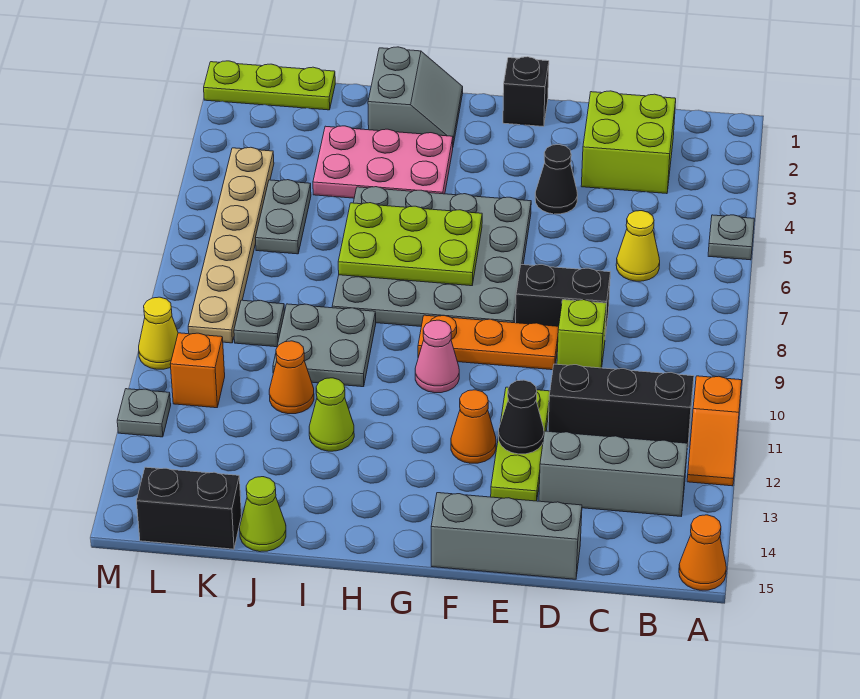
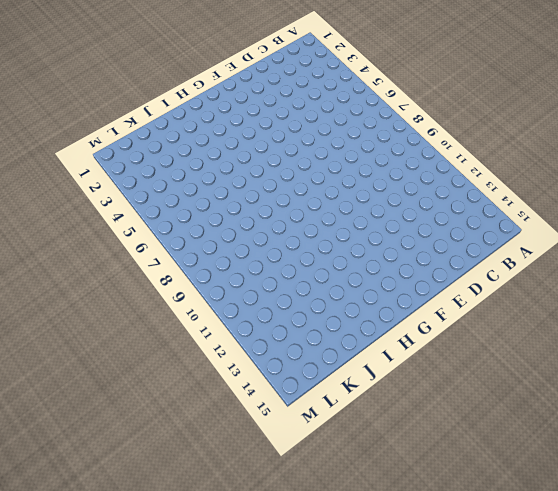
none -> grey 1x1 plate [708,215,754,260]
none -> orange 1x2 slope [687,376,742,486]
none -> orange 1x1 cone [679,515,726,590]
none -> black 1x3 brick [548,364,694,448]

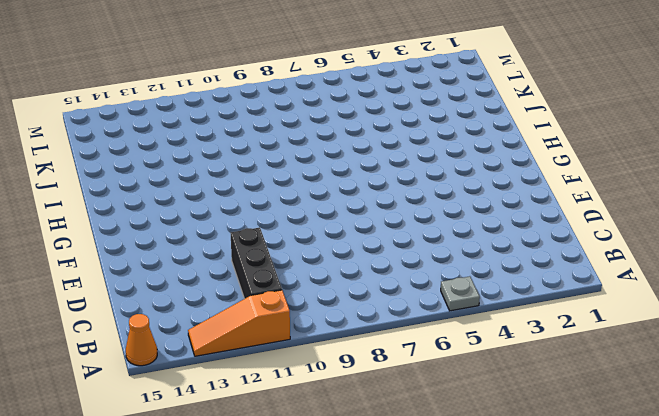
orange 1x3 slope [188,290,290,356] -> orange 1x2 slope [687,376,742,486]
none -> grey 1x3 brick [539,431,688,516]
none -> lime 2x2 brick [581,91,676,194]
none -> yellow 1x1 cone [616,211,660,281]
none -> black 1x2 brick [516,265,610,337]

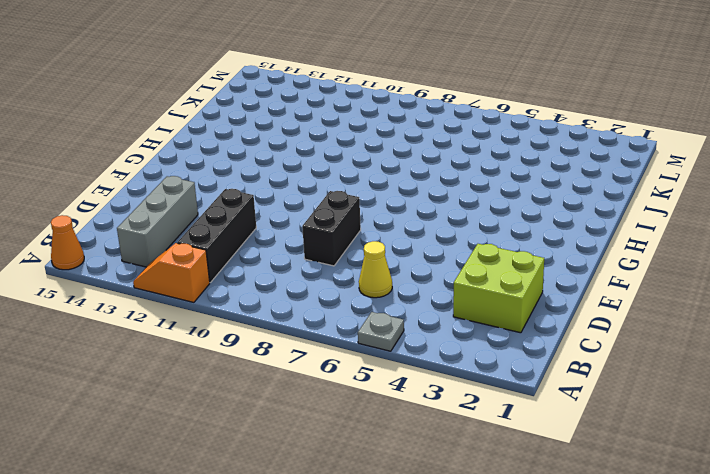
none -> lime 1x1 brick [557,300,607,368]
none -> grey 1x3 brick [431,493,582,579]
none -> black 1x1 cone [535,145,578,214]
none -> orange 1x3 plate [418,315,559,370]

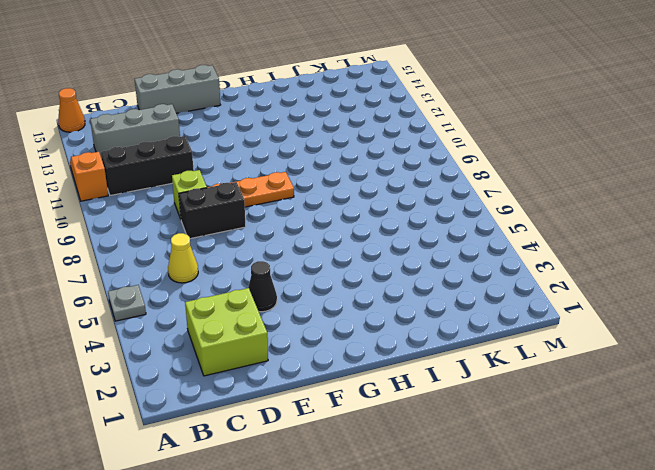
none -> lime 1x3 plate [491,387,550,501]
none -> black 1x1 brick [503,57,549,127]
none -> grey 4x4 plate [332,187,531,326]
none -> orange 1x1 cone [451,390,496,463]

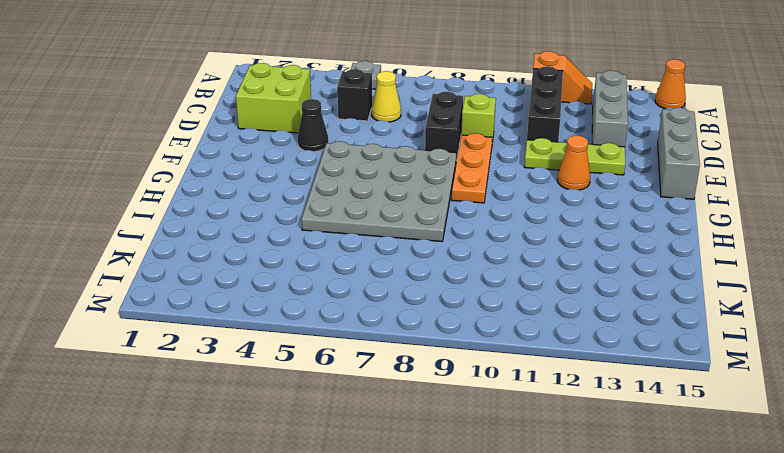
black 1x1 brick [337,69,372,121] -> black 1x1 brick moved to [503,57,549,127]
none -> pink 1x1 cone [415,320,459,393]
none -> grey 2x2 slope [368,47,463,145]
none -> pink 2x3 plate [313,126,453,198]
none -> grey 2x2 plate [273,304,376,387]

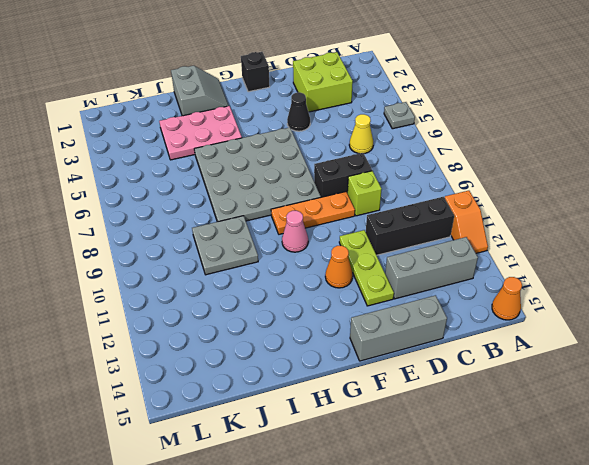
none -> lime 1x1 cone [309,378,354,451]
none -> orange 1x1 cone [269,341,314,414]
none -> lime 1x1 cone [240,477,286,552]
none -> lime 1x3 plate [204,61,335,110]

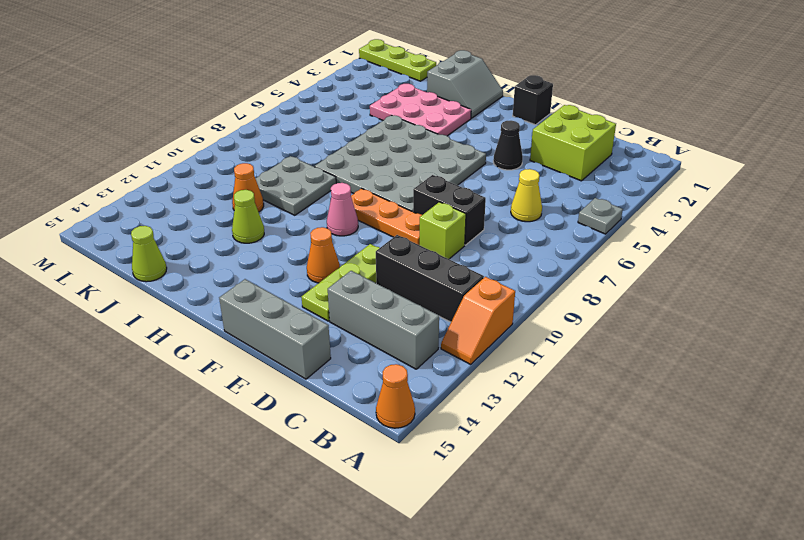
none -> grey 1x2 plate [255,180,311,254]
none -> grey 1x1 plate [234,300,285,347]
none -> black 1x2 brick [137,467,242,549]
none -> tan 1x6 plate [188,147,274,343]

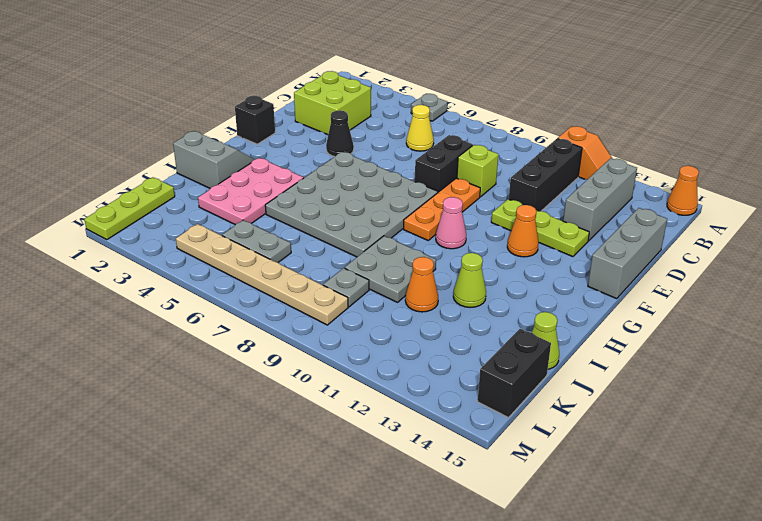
none -> orange 1x1 brick [170,333,225,408]
none -> yellow 1x1 cone [139,297,178,369]
none -> grey 1x1 plate [117,389,171,437]
none -> black 1x1 cone [498,380,544,454]

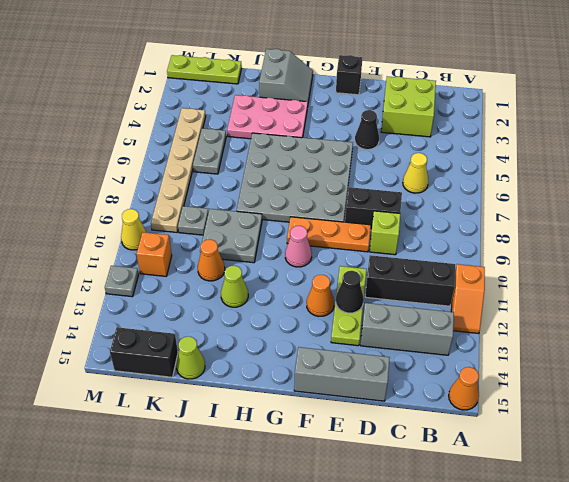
none -> grey 1x1 plate [708,215,754,260]
none -> lime 2x3 plate [338,203,482,286]

